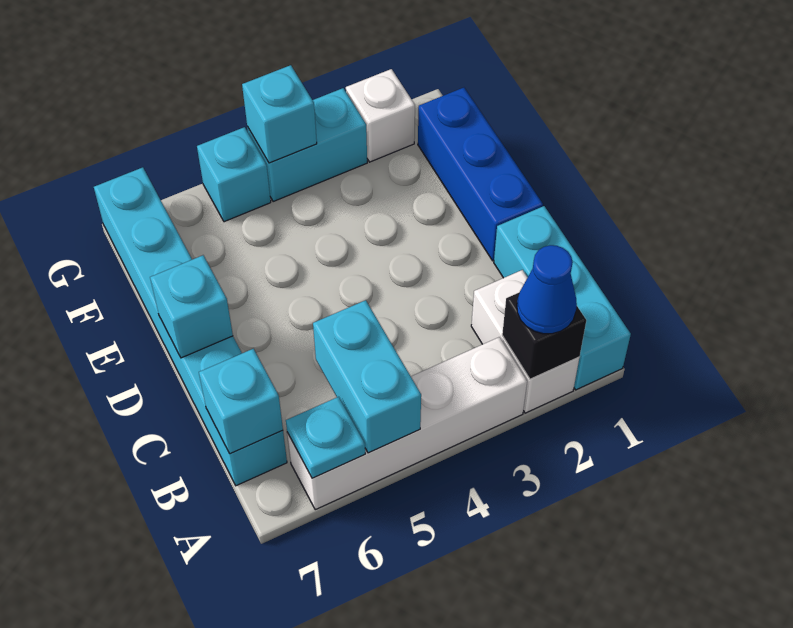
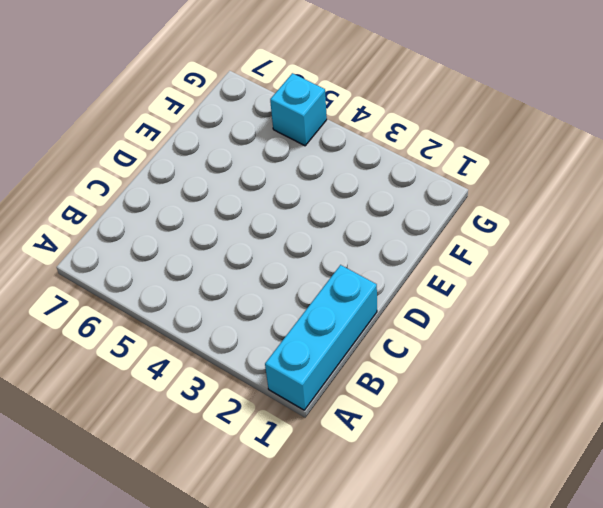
none -> white 1x2 brick [471,270,579,413]
none -> white 1x4 brick [287,337,527,510]
none -> cyan 1x6 brick [94,167,287,486]

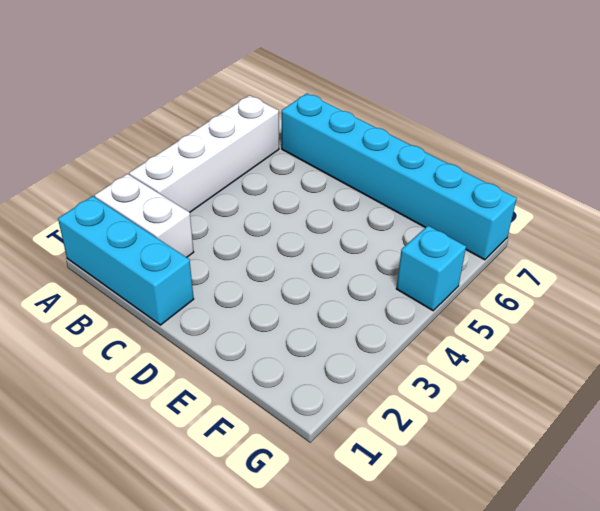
none -> blue 1x3 brick [418,88,543,261]
none -> white 1x1 brick [346,69,415,162]
none -> cyan 1x2 brick [247,88,367,202]

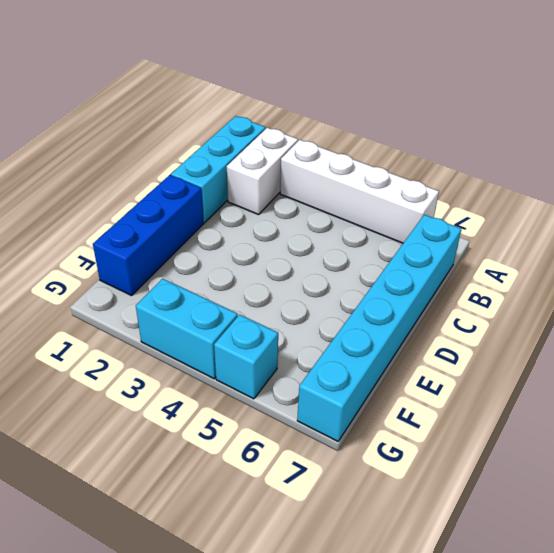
none -> white 1x1 brick [346,69,415,162]
none -> black 1x1 brick [502,292,586,379]
none -> cyan 1x2 brick [313,300,421,453]

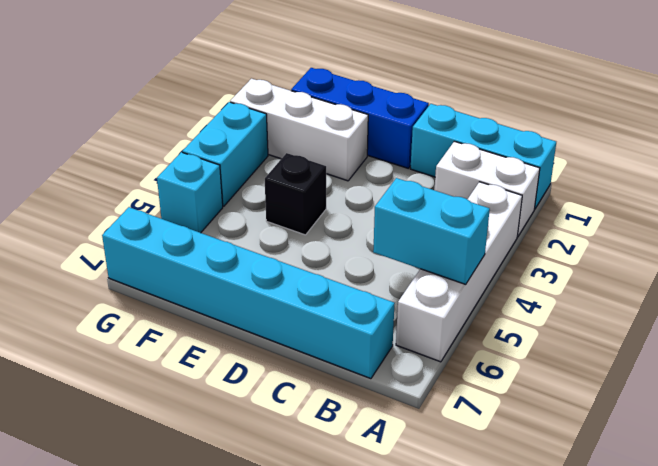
white 1x3 brick [230,79,368,181] -> white 1x1 brick [346,69,415,162]
black 1x1 brick [265,153,326,235] -> black 1x1 brick moved to [502,292,586,379]
none -> cyan 1x1 plate [286,397,365,478]
none -> cyan 1x1 brick [199,349,283,454]
none -> cyan 1x1 brick [150,255,233,358]

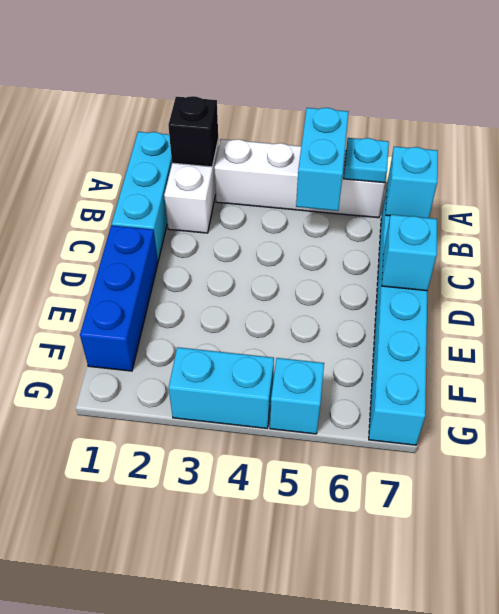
none -> white 1x1 brick [346,69,415,162]
none -> cyan 1x1 brick [242,65,317,163]
none -> blue 1x1 cone [517,245,577,334]

